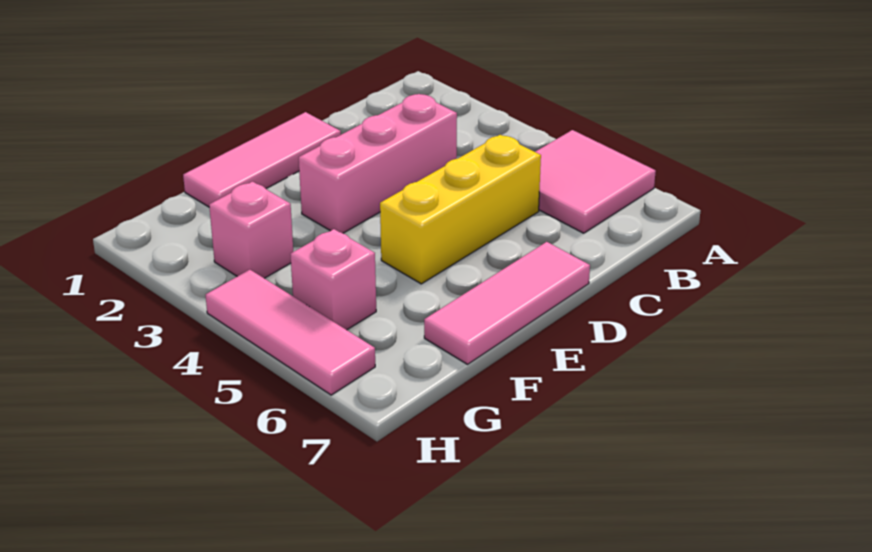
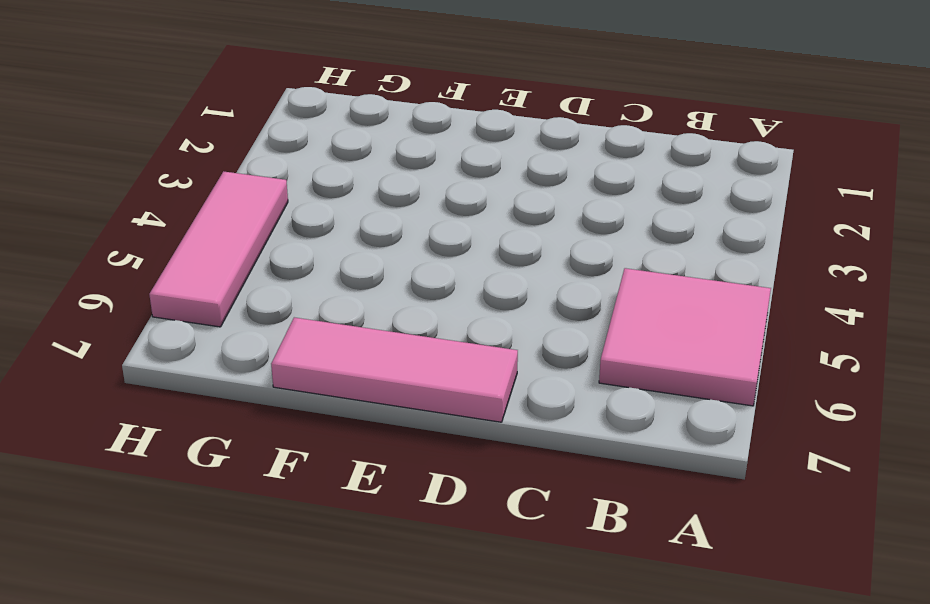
none -> pink 1x3 brick [299,94,457,233]
none -> yellow 1x3 brick [380,135,541,284]

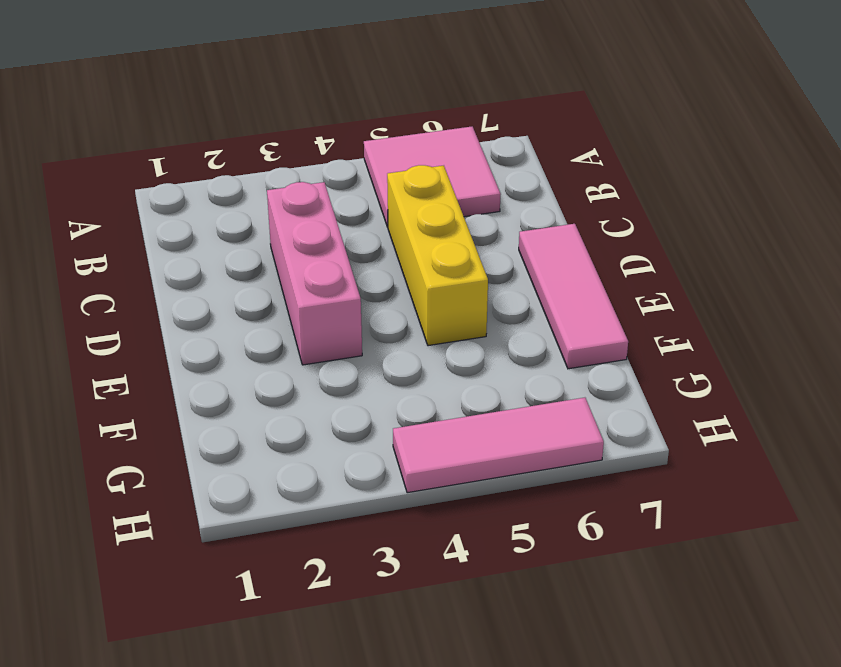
none -> pink 1x3 tile [183,112,341,207]
none -> pink 1x1 brick [209,182,293,278]

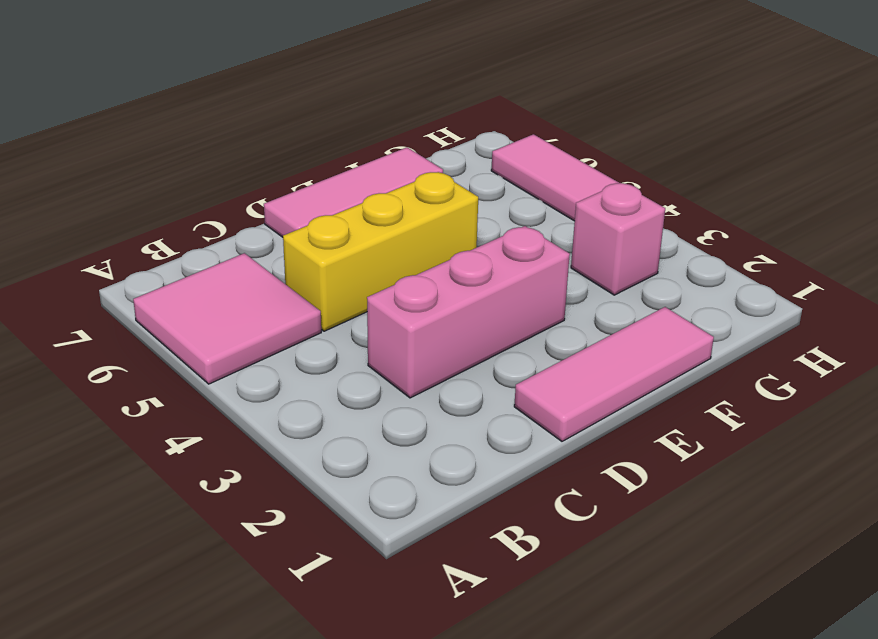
none -> pink 1x1 brick [290,229,376,330]

